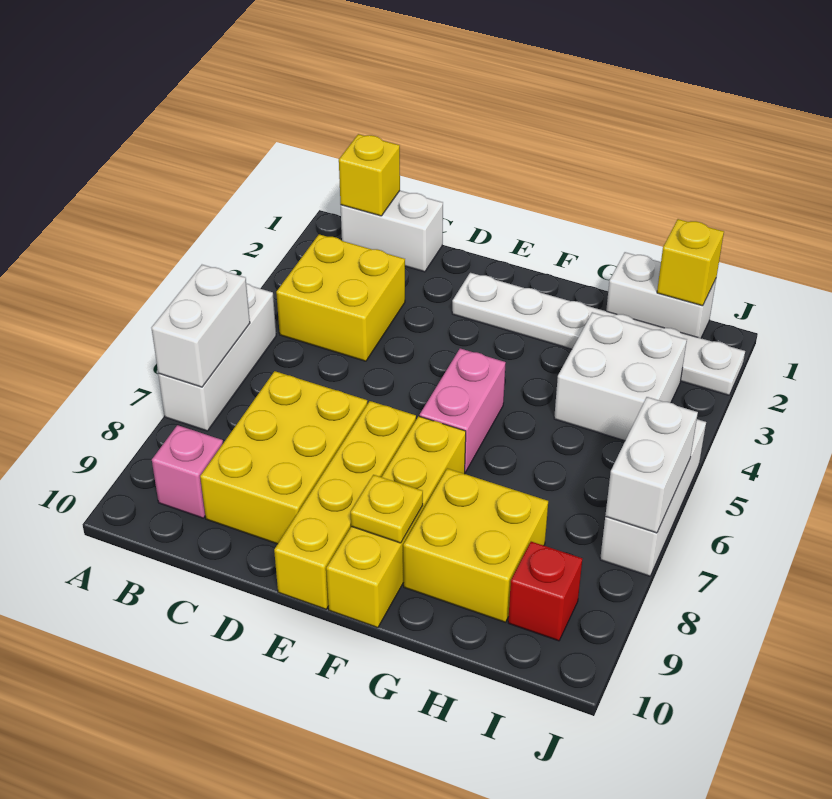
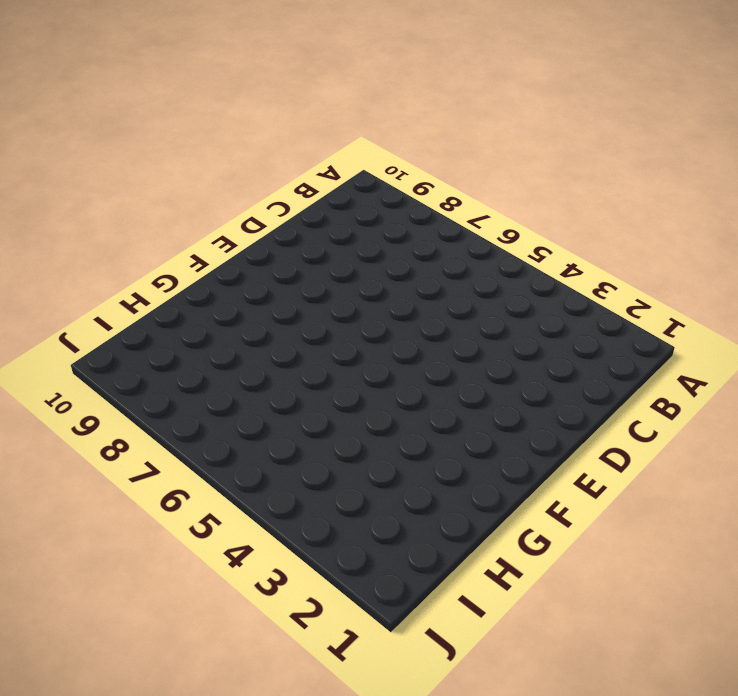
none -> white 1x3 brick [158,284,276,431]
none -> white 1x2 brick [341,191,443,272]
none -> yellow 2x2 brick [276,234,405,361]

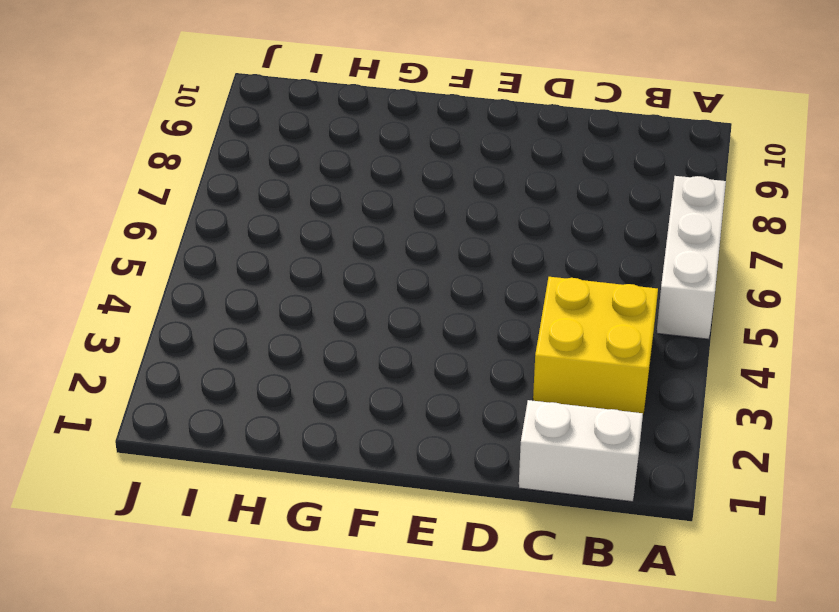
none -> pink 1x1 brick [152,425,223,518]
none -> yellow 2x3 brick [200,371,367,544]
none -> white 1x6 plate [452,273,745,395]

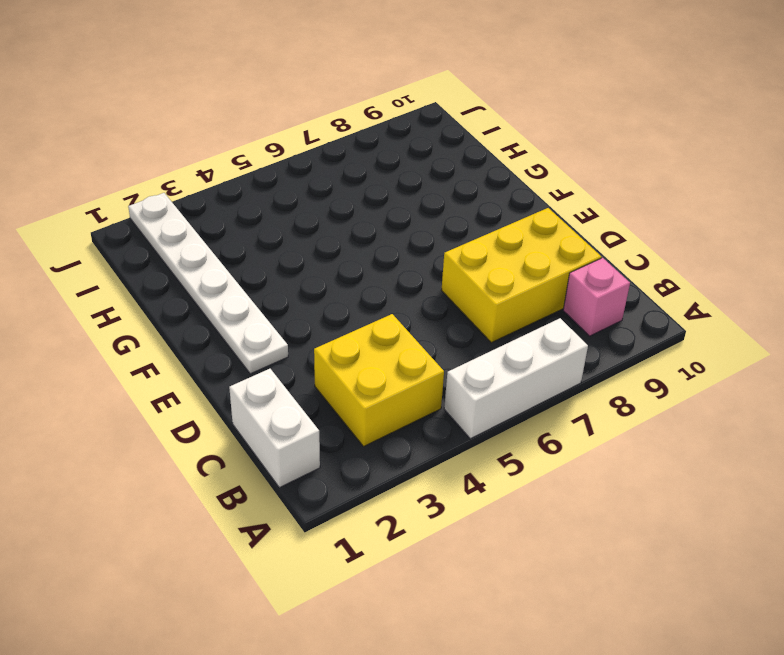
none -> yellow 1x4 brick [274,401,416,609]
none -> pink 1x2 brick [420,348,506,472]
none -> yellow 1x4 brick [326,416,466,628]

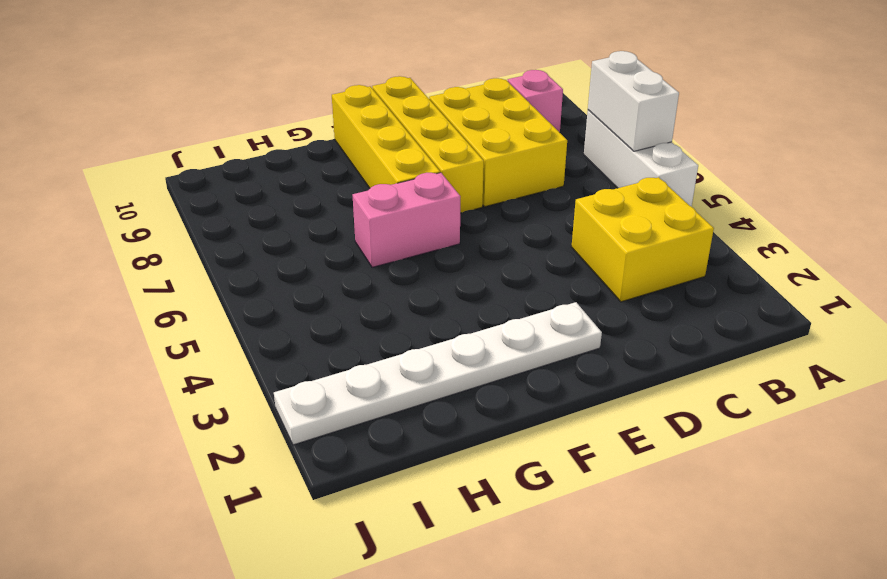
pink 1x2 brick [353,173,461,267] -> pink 1x2 brick turned to [420,348,506,472]
none -> white 1x2 brick [341,191,443,272]
none -> yellow 2x2 brick [403,468,548,622]
none -> white 1x2 brick [606,252,716,338]

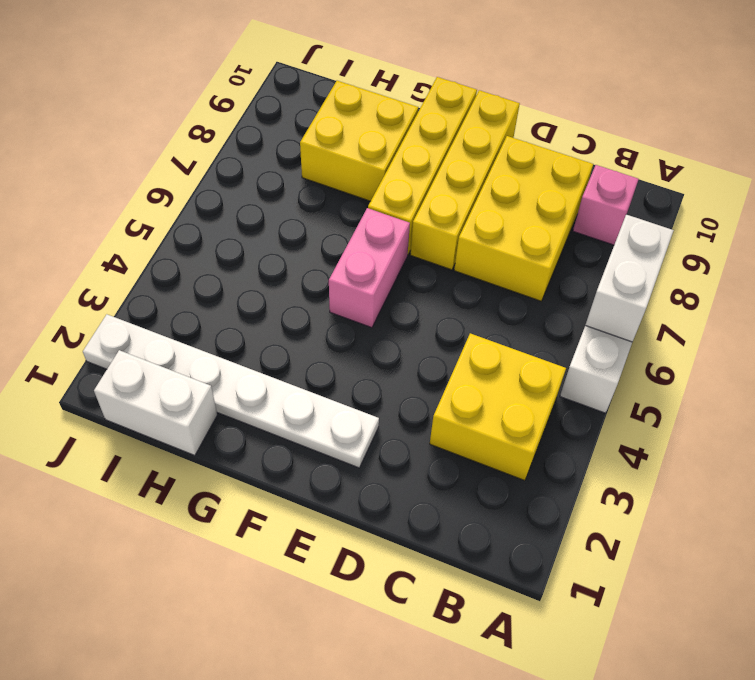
none -> white 1x2 brick [341,191,443,272]
none -> white 2x2 brick [554,312,687,441]
none -> red 1x1 brick [508,542,582,641]

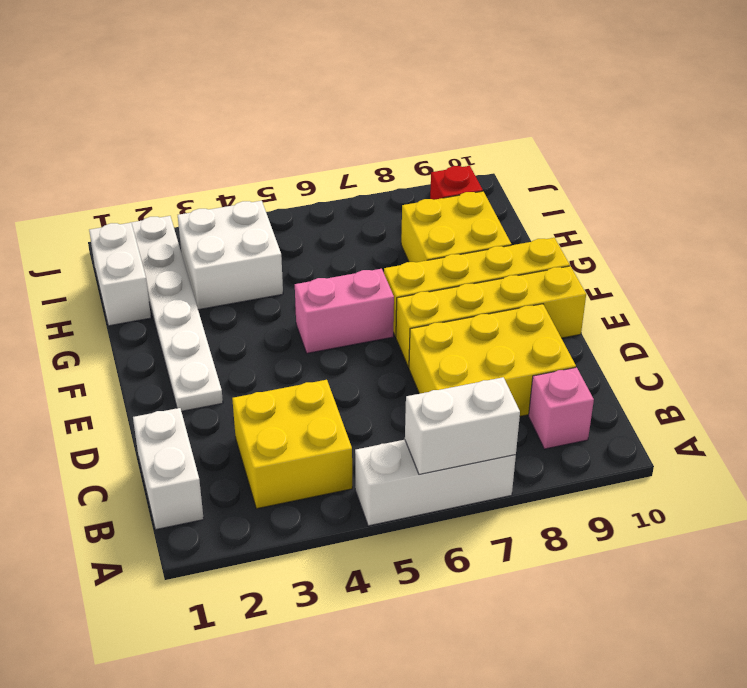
none -> white 1x3 brick [600,419,706,576]
none -> yellow 1x1 brick [339,134,400,216]
none -> yellow 1x1 plate [351,475,423,543]

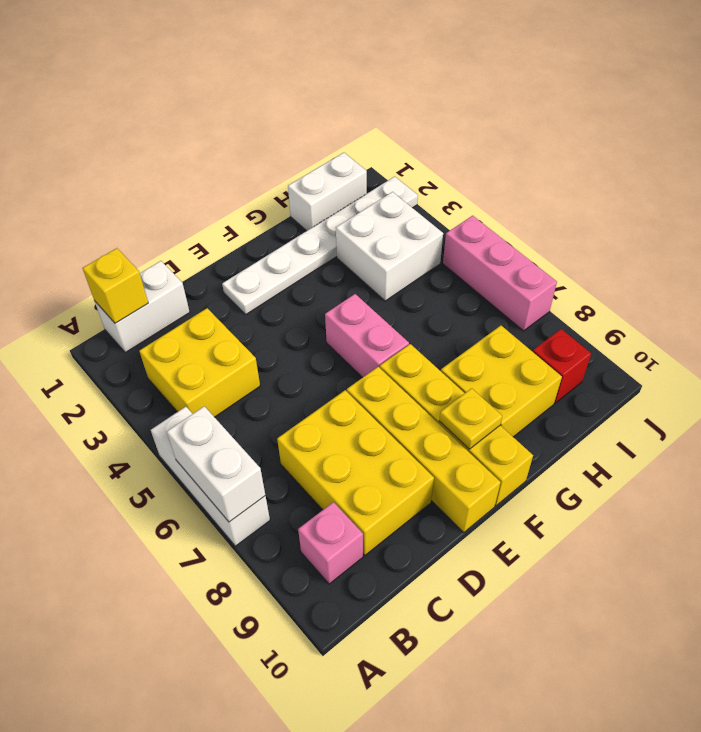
pink 1x3 brick [443,216,557,331] -> white 1x3 brick [600,419,706,576]
none -> yellow 1x1 brick [657,219,724,306]
none -> white 1x2 brick [605,397,698,533]

